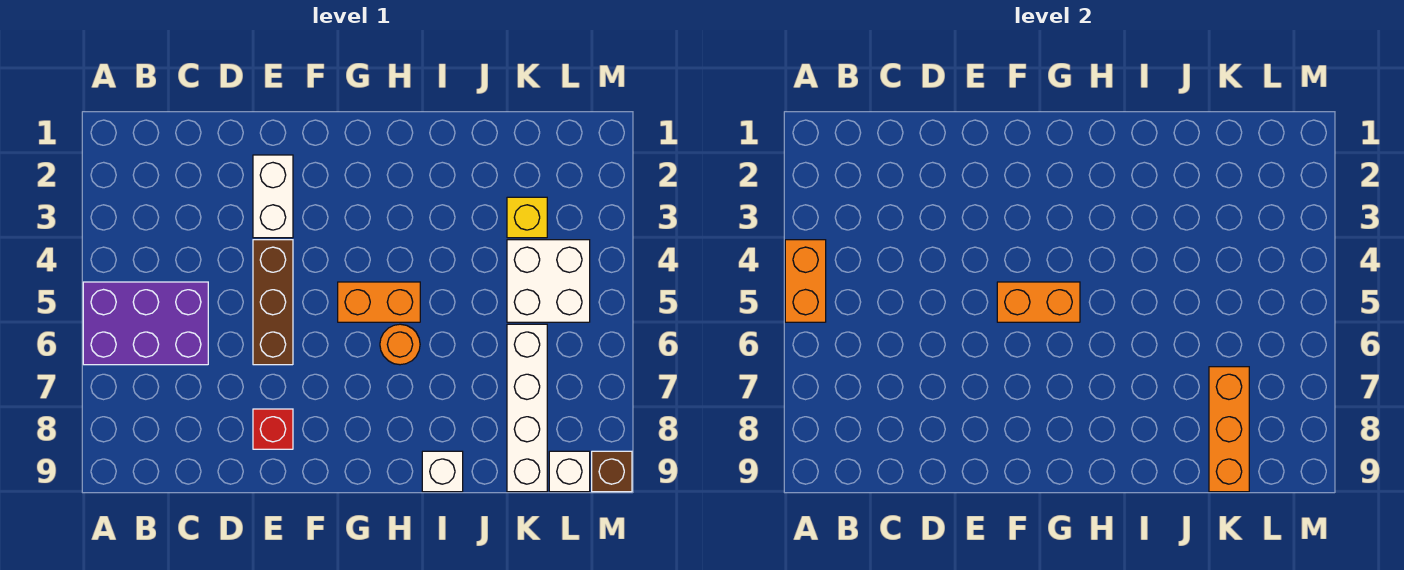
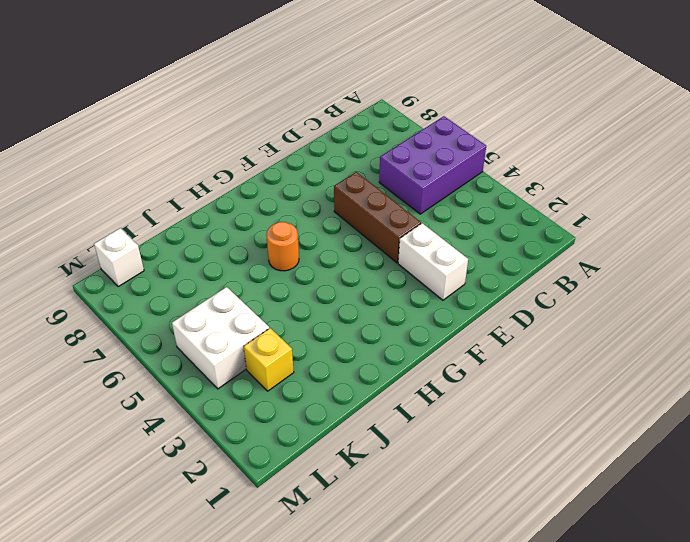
none -> red 1x1 brick [253,409,293,449]
none -> orange 1x2 brick [338,282,420,322]
none -> white 1x1 brick [422,451,463,492]

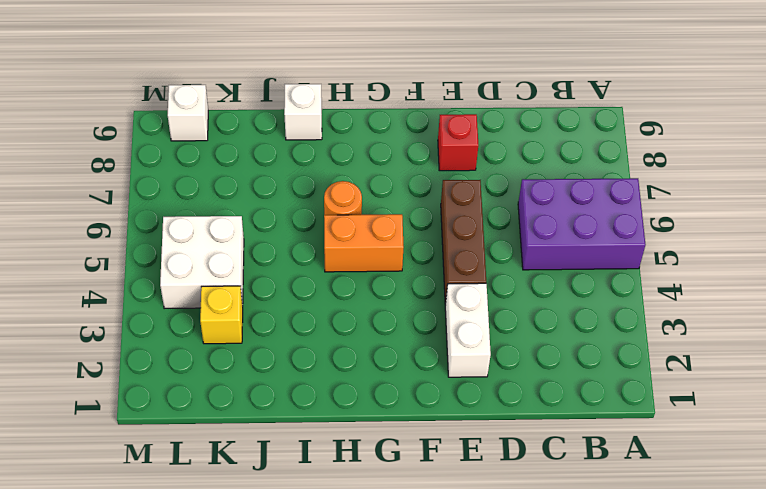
none -> white 1x4 brick [507,324,547,492]
none -> brown 1x1 brick [592,451,632,492]
none -> orange 1x2 brick [785,240,826,322]

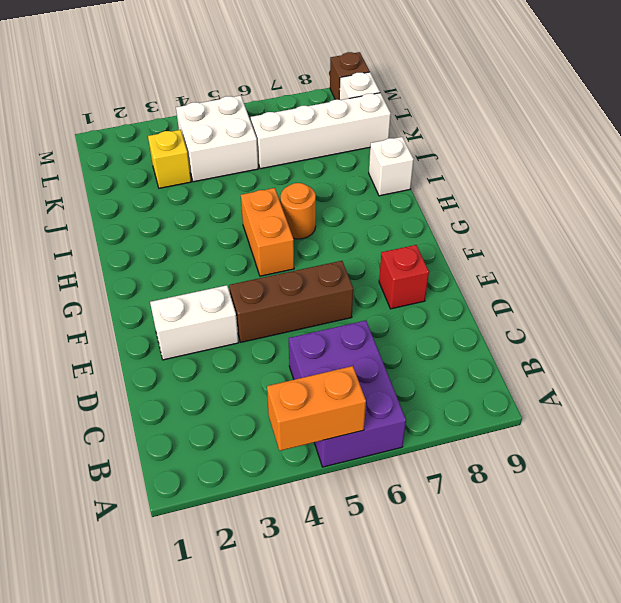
none -> orange 1x2 brick [997,282,1080,322]
none -> orange 1x3 brick [1209,367,1249,492]

